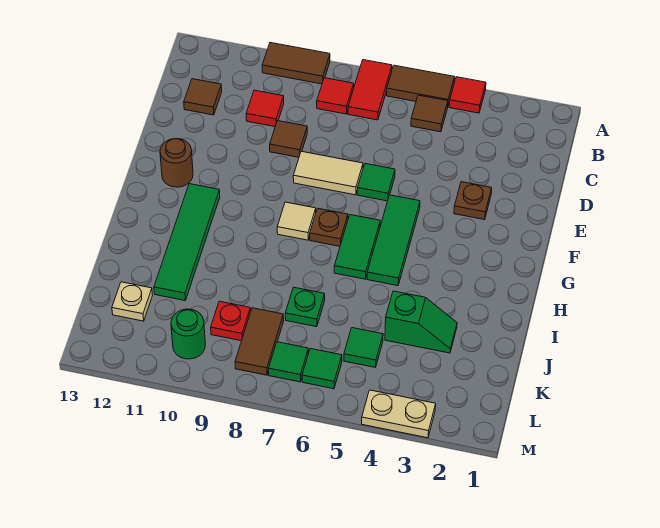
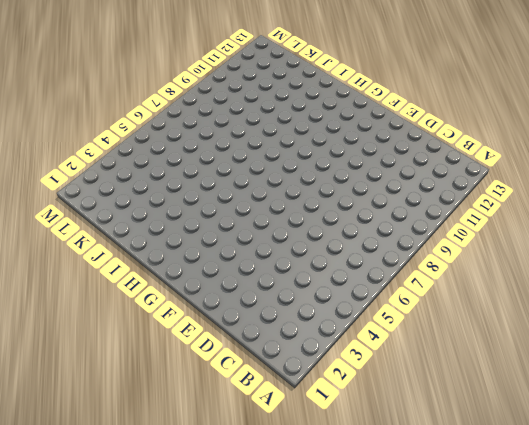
none -> red 1x1 tile [449,77,486,113]
none -> brown 1x2 tile [387,65,455,105]
none -> red 1x2 tile [348,60,392,120]

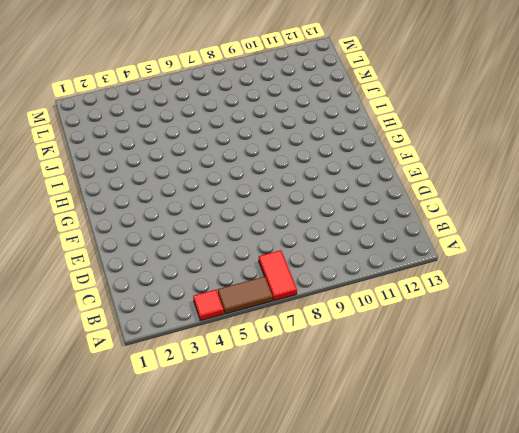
none -> brown 1x2 tile [262,43,330,84]
none -> brown 1x1 tile [411,95,448,132]
none -> red 1x1 tile [317,78,354,114]

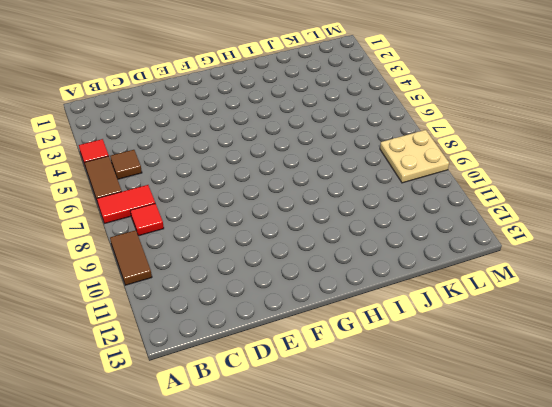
tan 2x2 plate [380,130,449,183] -> brown 1x2 tile [235,308,284,375]
none -> red 1x1 tile [246,90,284,127]
none -> brown 1x1 tile [184,79,222,115]
none -> brown 1x1 tile [270,121,307,157]

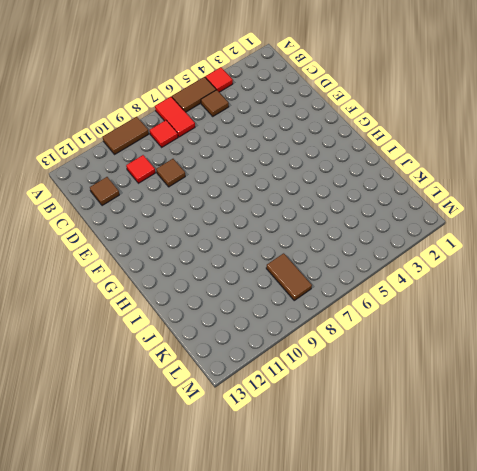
none -> brown 1x1 plate [454,182,492,220]
none -> green 1x1 tile [357,164,395,201]
none -> tan 1x2 tile [293,151,363,195]

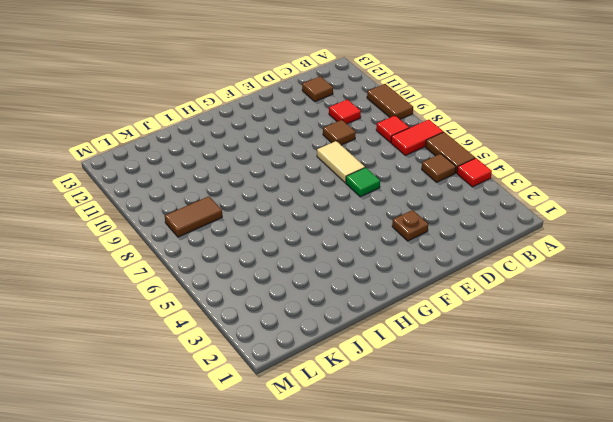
none -> green 1x3 tile [367,195,420,286]
none -> brown 1x1 round brick [160,139,193,187]
none -> green 1x2 tile [334,215,380,279]

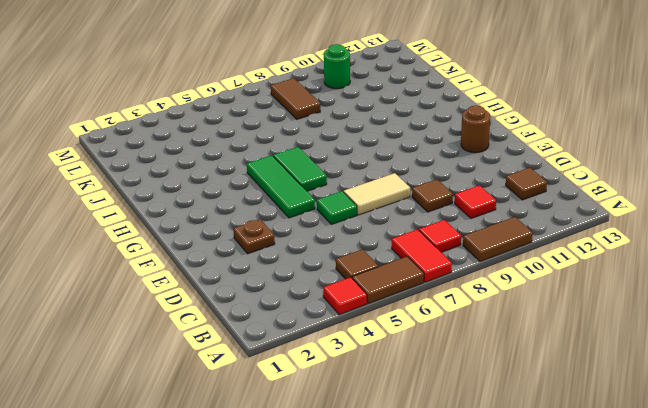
none -> brown 1x1 plate [310,208,348,246]
none -> tan 1x1 tile [277,202,316,240]
none -> green 1x4 tile [154,184,220,301]

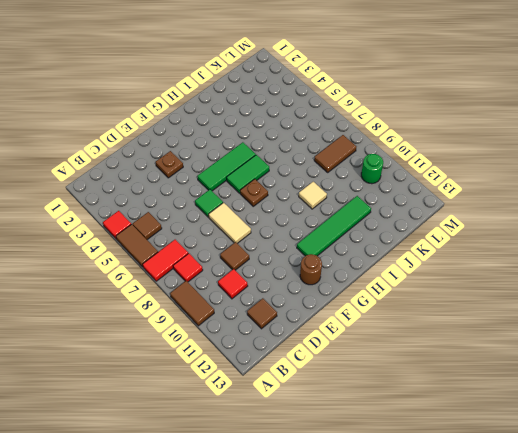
tan 1x1 tile [299,182,327,209] -> tan 1x1 tile moved to [277,202,316,240]
none -> green 1x2 slope [385,291,457,353]
none -> green 1x1 plate [285,287,325,327]
none -> green 1x1 tile [344,328,383,367]

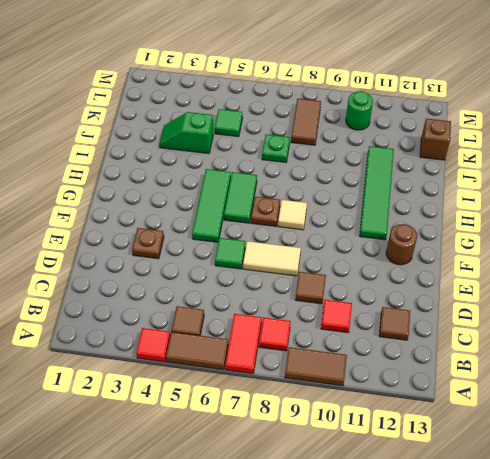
brown 1x1 brick [420,119,451,160] -> none
none -> red 1x1 plate [211,301,251,341]
none -> tan 1x1 plate [112,282,153,321]
none -> green 1x1 tile [302,349,342,389]

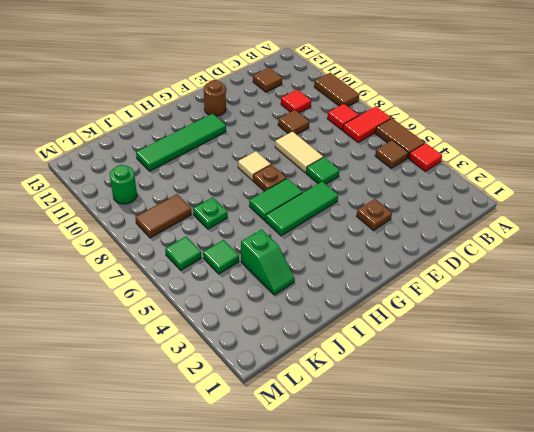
none -> red 1x1 plate [211,301,251,341]
none -> tan 1x1 plate [112,282,153,321]
none -> green 1x1 tile [269,342,308,382]

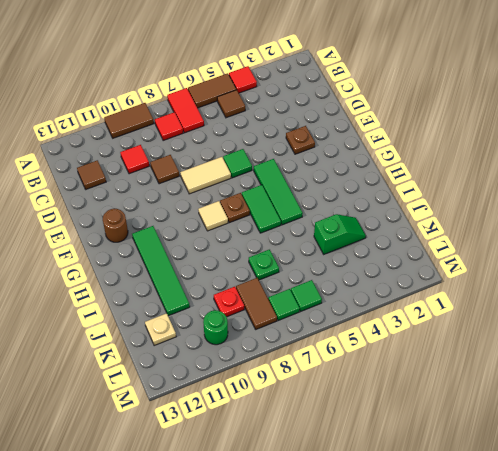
none -> green 1x1 tile [344,328,383,367]
none -> tan 1x2 plate [362,390,436,438]

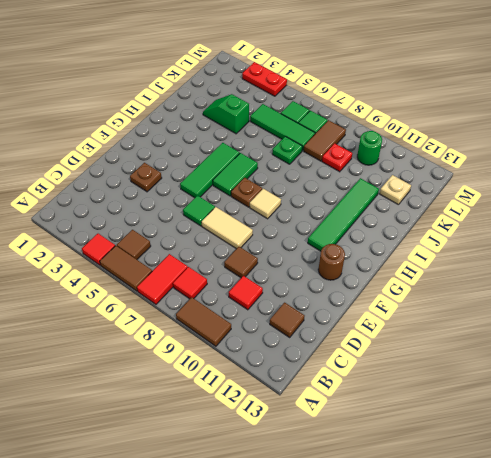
green 1x3 tile [250,104,315,151] -> green 1x1 tile [344,328,383,367]
red 1x2 plate [242,62,287,96] -> tan 1x2 plate [362,390,436,438]

